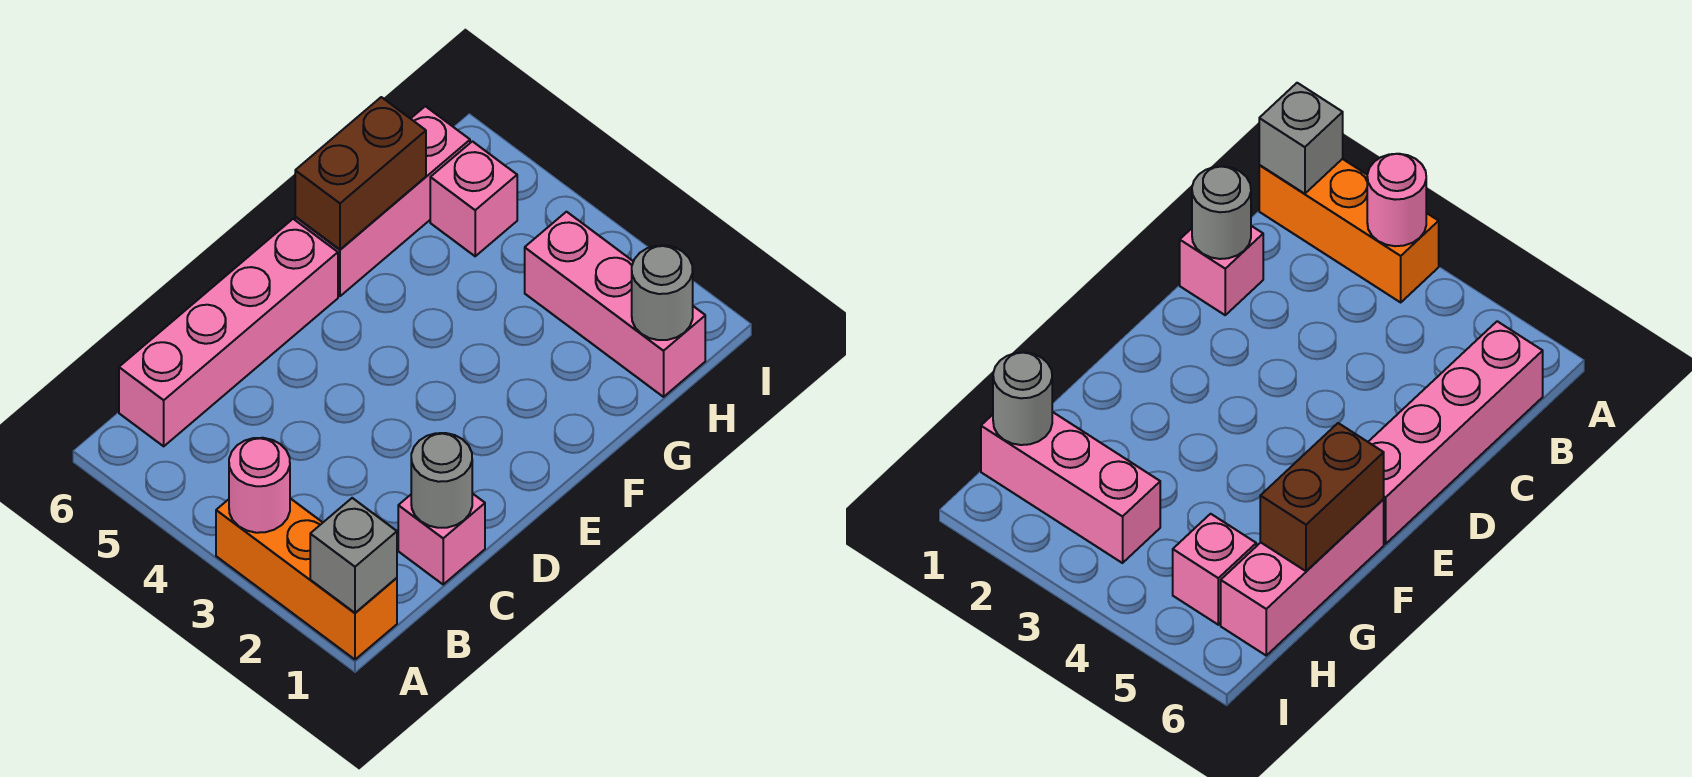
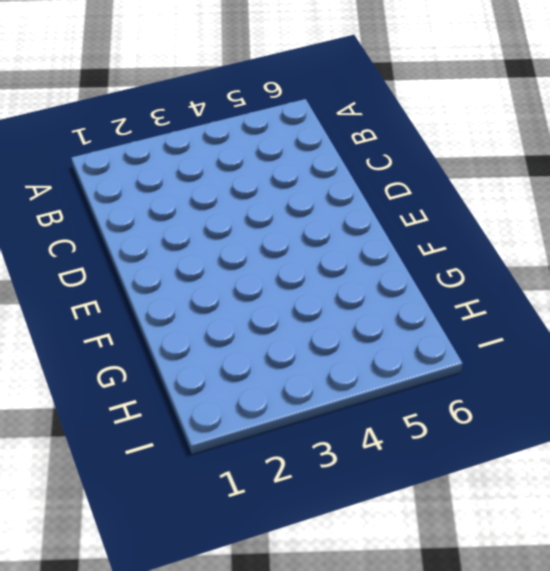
none -> orange 1x3 brick [216,498,397,659]
none -> pink 1x4 brick [119,219,338,446]

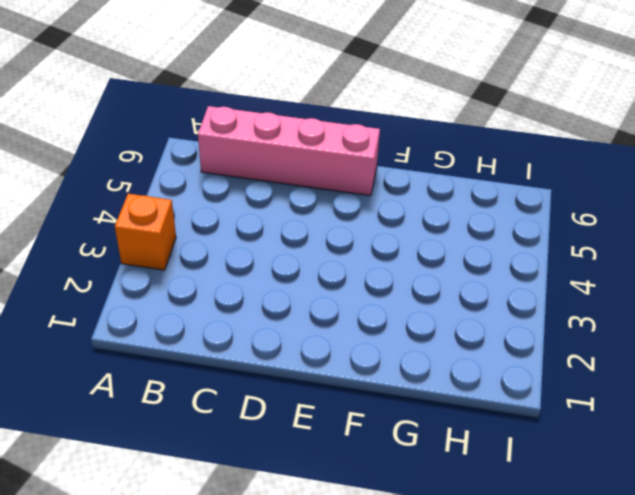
orange 1x1 brick [115,194,176,270] -> orange 1x3 brick [216,498,397,659]
none -> pink 1x1 brick [398,493,485,584]
none -> pink 1x3 brick [295,106,470,296]

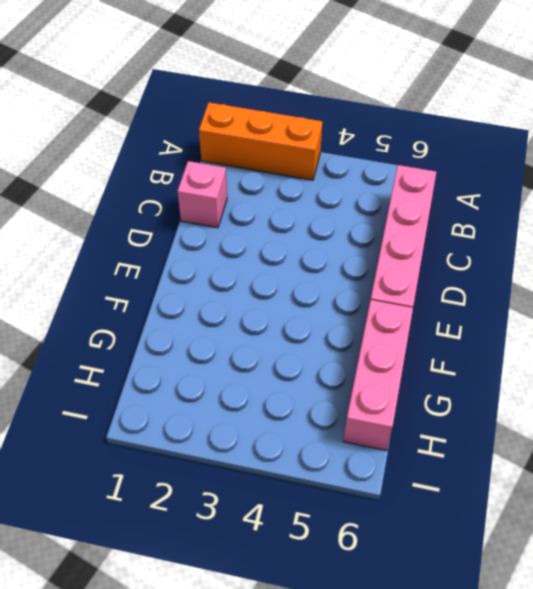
none -> pink 1x3 brick [525,212,705,397]
none -> pink 1x1 brick [430,141,517,256]

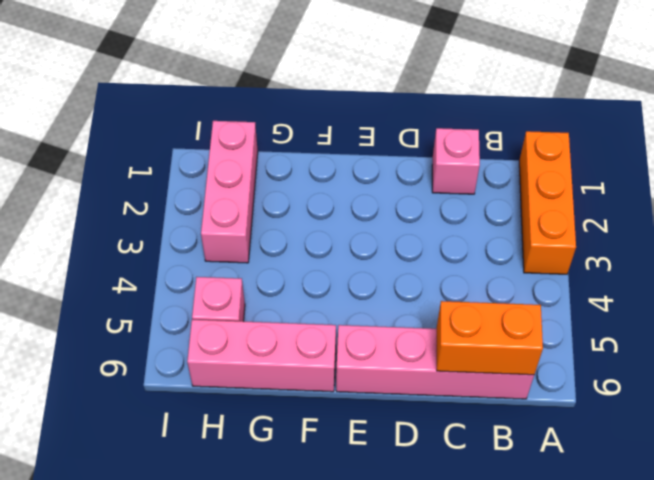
orange 1x2 brick [437,301,543,375] -> none
none -> grey 1x1 brick [310,498,397,613]
none -> pink 1x1 round brick [229,438,290,533]

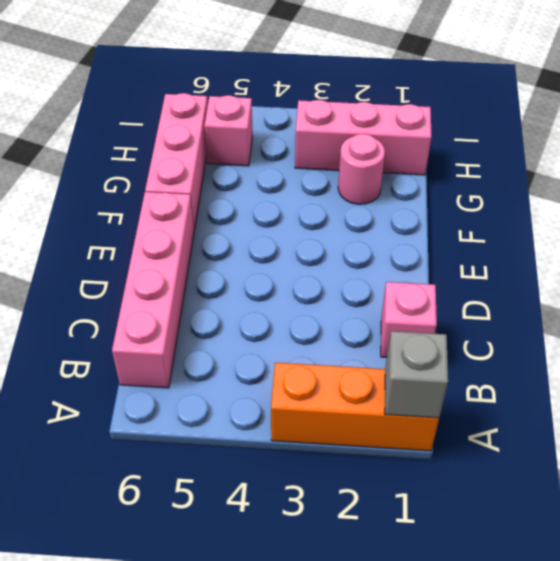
pink 1x1 round brick [338,134,385,204] -> pink 1x1 round brick moved to [229,438,290,533]
none -> grey 1x1 round brick [411,433,472,528]
none -> brown 1x2 brick [295,97,426,249]

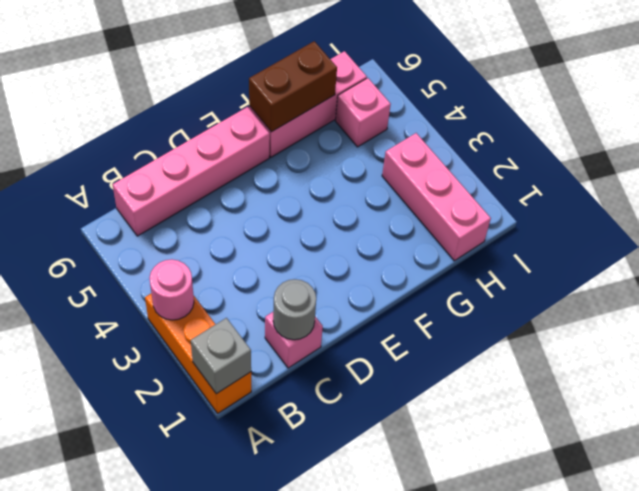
none -> grey 1x1 round brick [632,245,693,340]

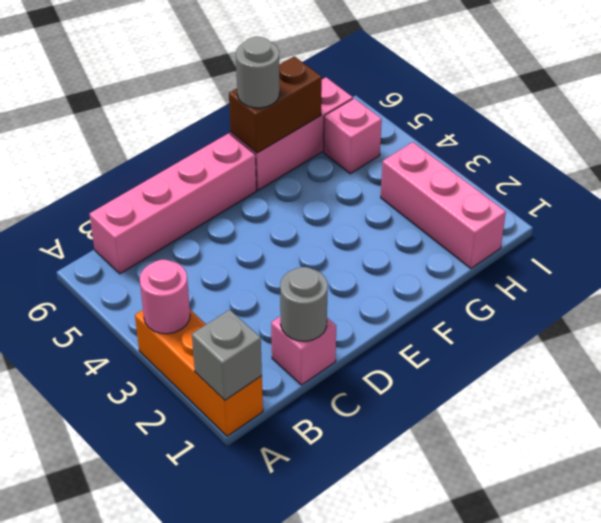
grey 1x1 round brick [236,37,280,108] -> grey 1x1 round brick moved to [632,245,693,340]

